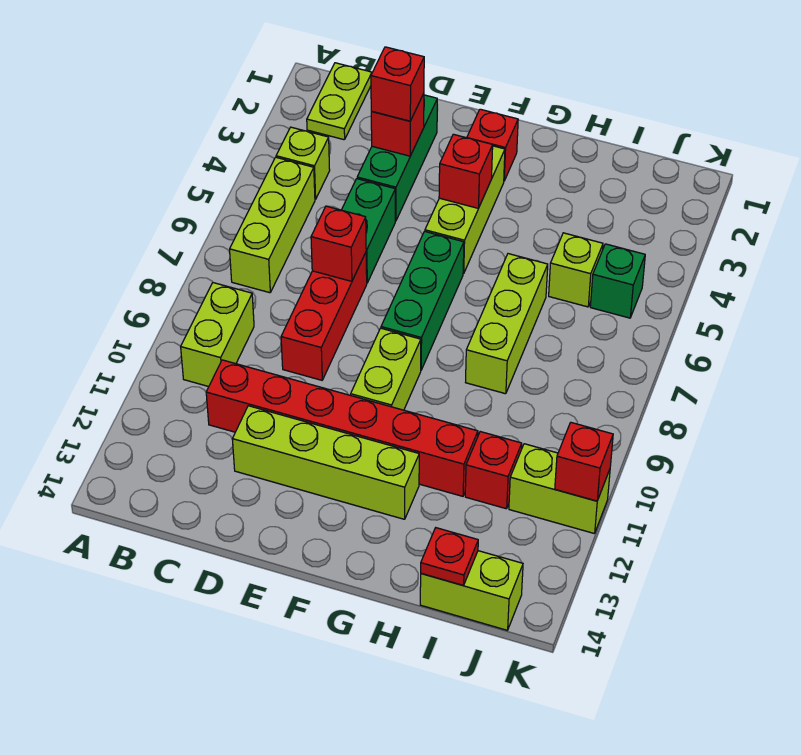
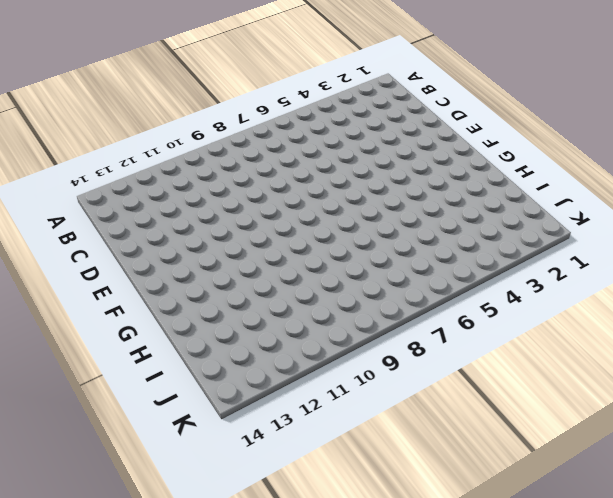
none -> lime 1x2 plate [307,63,372,140]
none -> lime 1x1 brick [276,127,330,200]
none -> lime 1x3 brick [230,157,315,293]

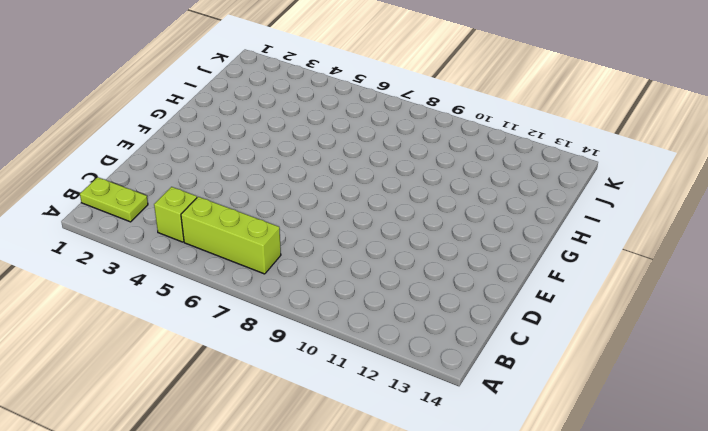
none -> lime 1x2 brick [181,283,254,387]
none -> red 1x6 brick [206,360,478,496]
none -> green 1x3 brick [357,95,437,221]

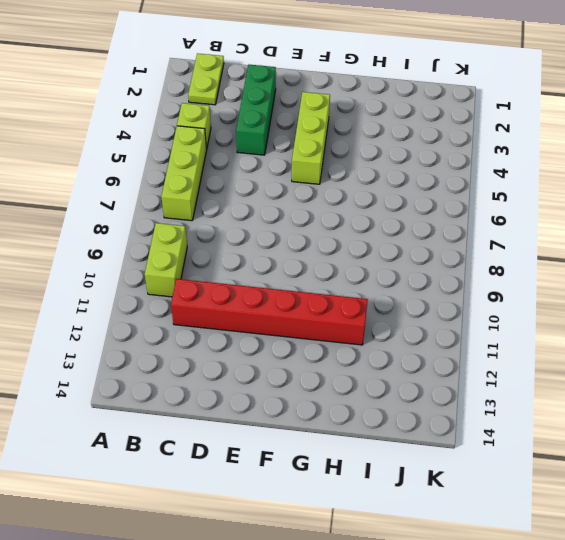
none -> green 1x2 brick [342,179,395,283]
none -> red 1x3 brick [281,253,367,380]
none -> lime 1x4 brick [232,406,419,519]

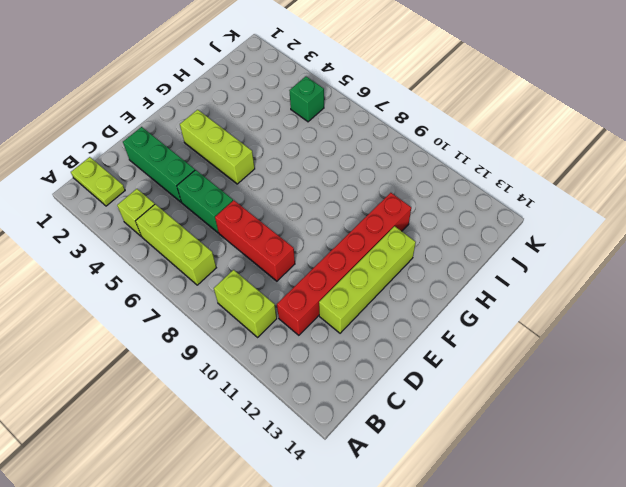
none -> red 1x1 brick [467,109,518,181]
none -> green 1x3 brick [381,231,464,370]
none -> lime 1x2 brick [351,328,421,410]

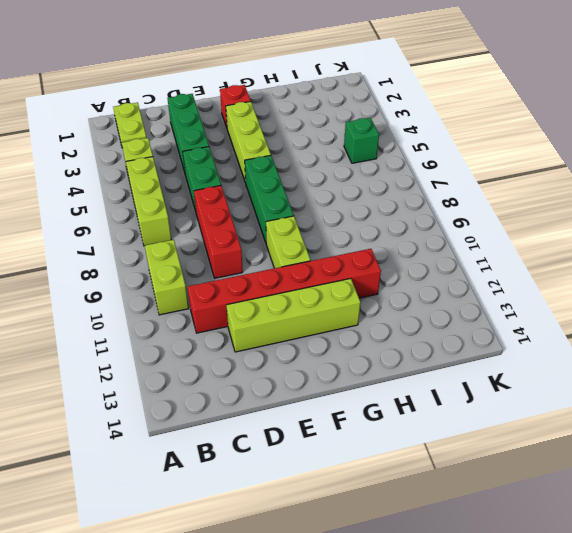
none -> lime 1x3 brick [466,254,548,394]
none -> lime 1x1 brick [549,233,603,307]
none -> red 1x1 brick [465,432,522,509]

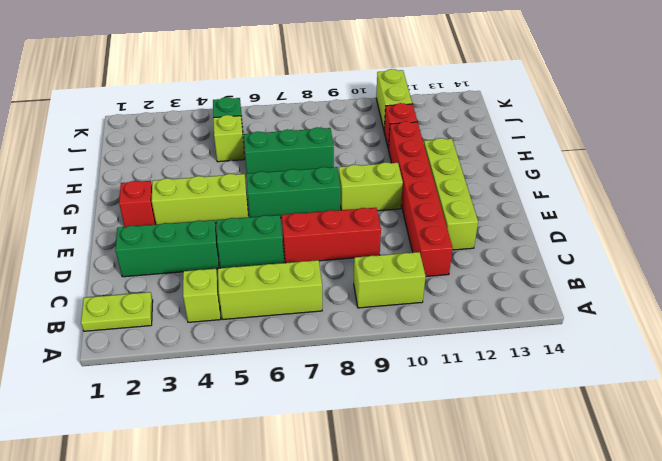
green 1x3 brick [244,127,334,174] -> lime 1x3 brick [466,254,548,394]
none -> lime 1x2 brick [420,551,523,630]
none -> red 1x1 brick [371,93,424,156]
none -> red 1x1 brick [311,206,366,281]

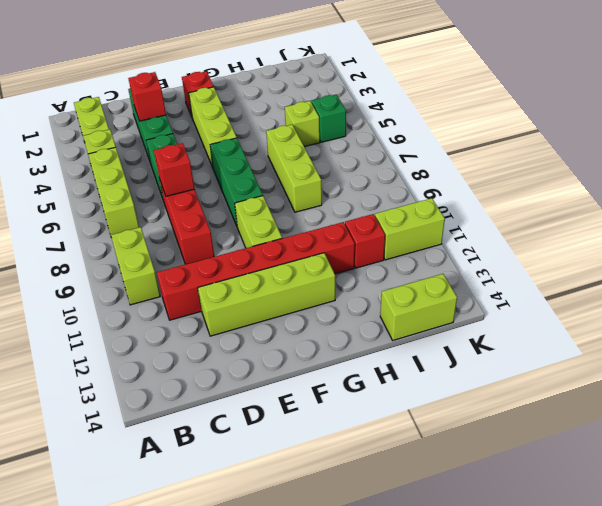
none -> red 1x1 brick [439,134,493,208]
none -> red 1x1 plate [421,528,478,585]
none -> red 1x1 brick [555,423,613,501]

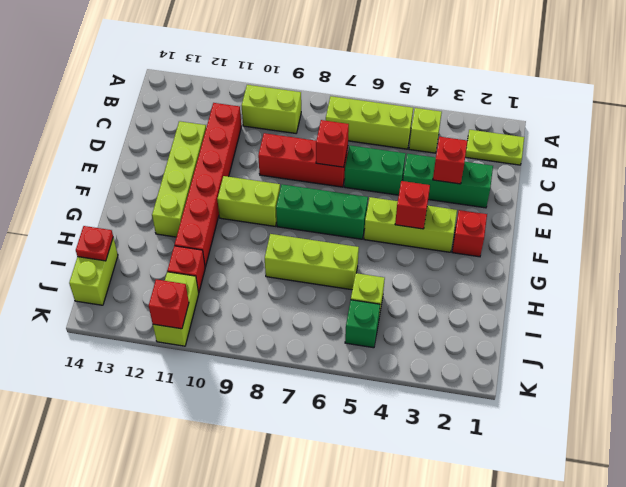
none -> red 1x1 brick [371,47,424,121]

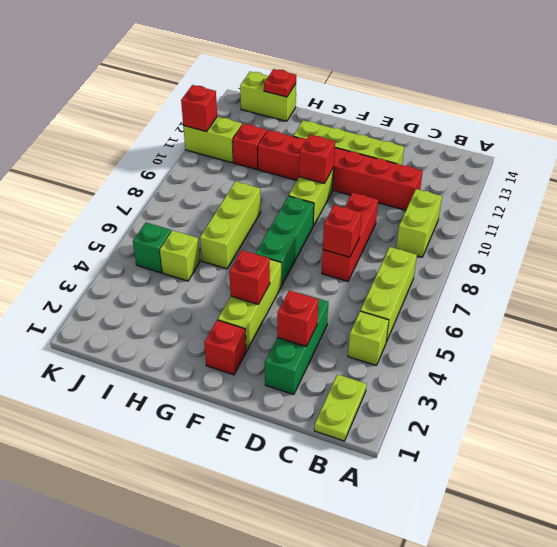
red 1x1 brick [299,135,335,183] -> red 1x1 brick moved to [371,47,424,121]
none -> green 1x2 brick [342,179,395,283]

